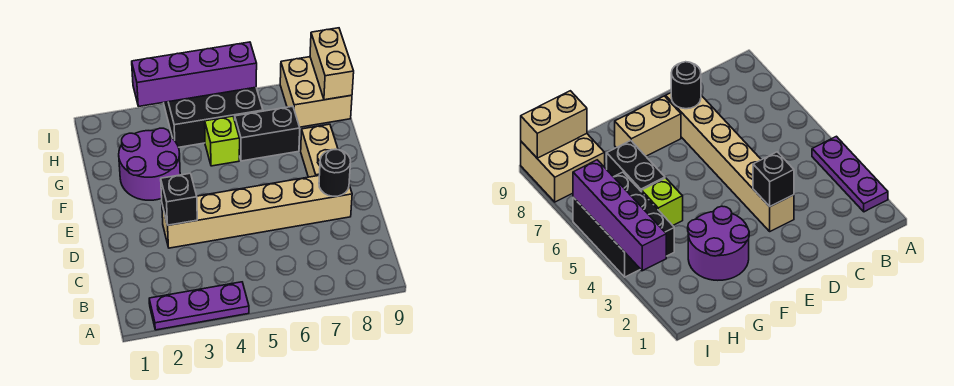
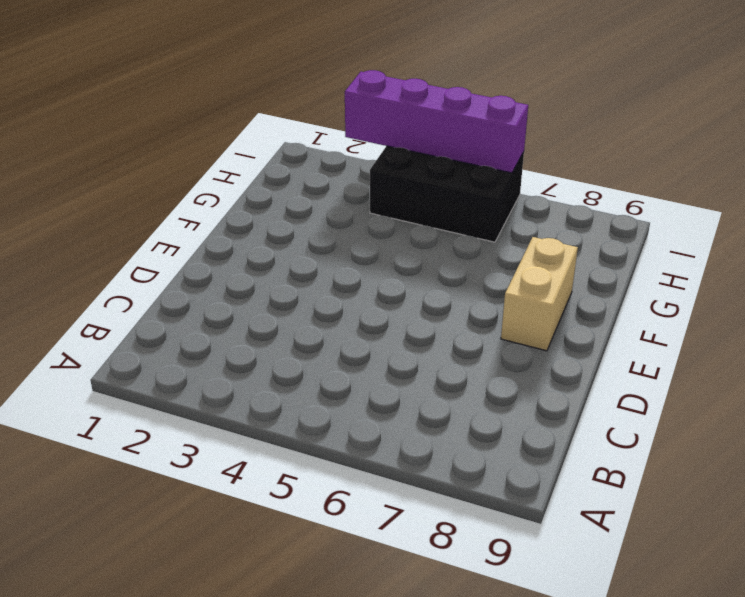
none -> purple 1x3 plate [149,282,249,330]
none -> tan 1x6 brick [162,176,352,248]
none -> purple 2x2 round brick [119,128,180,200]

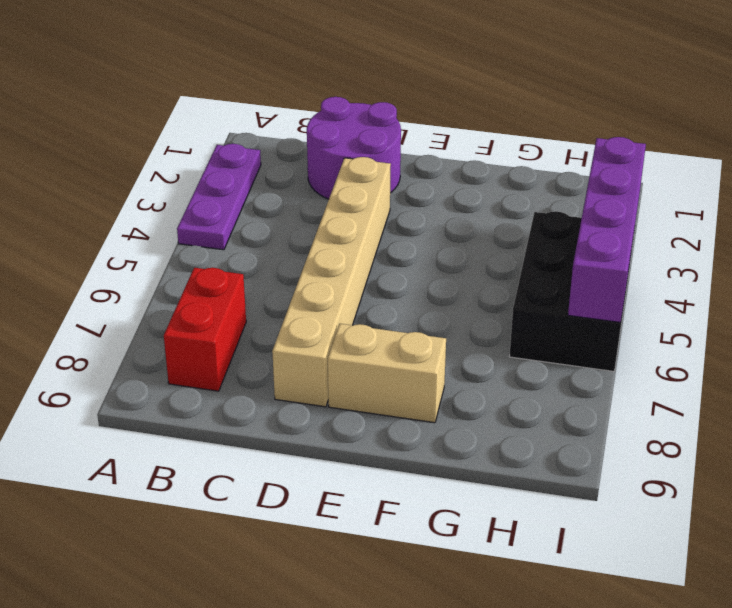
red 1x2 brick [164,268,246,391] -> none
purple 2x2 round brick [307,97,401,199] -> purple 2x2 round brick moved to [119,128,180,200]
none -> lime 1x1 brick [205,116,240,166]
none -> black 1x2 brick [235,106,300,161]
none -> tan 2x2 brick [280,57,352,127]

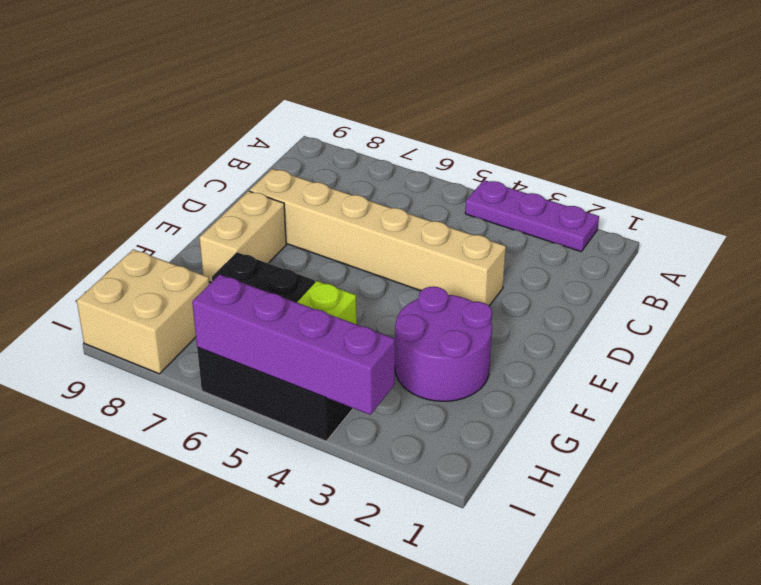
none -> black 1x1 brick [161,173,197,225]
none -> black 1x1 round brick [319,149,351,196]
none -> tan 1x2 brick [310,28,354,100]

